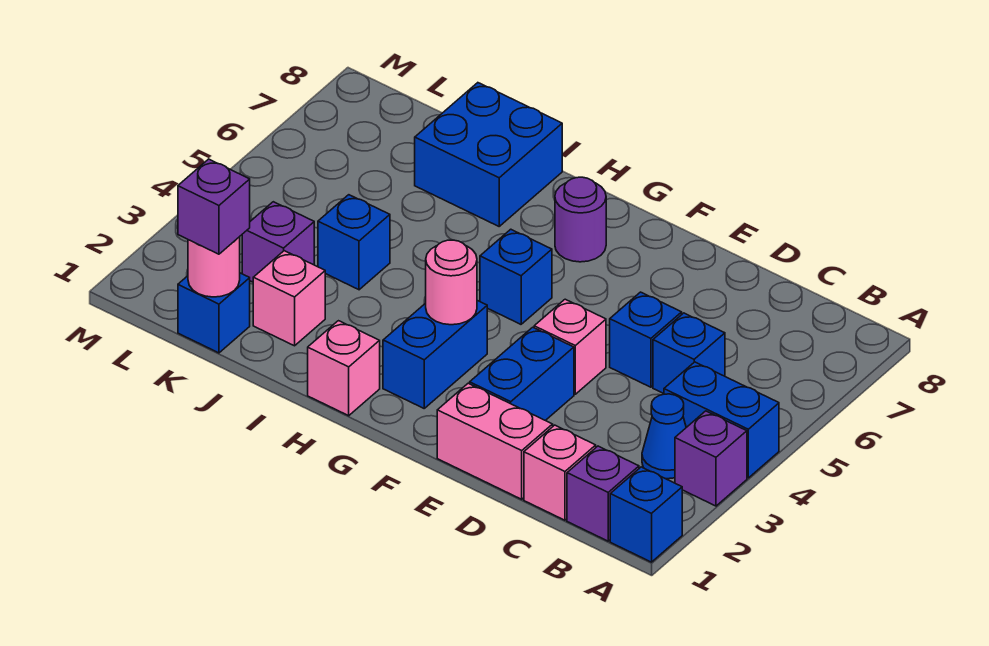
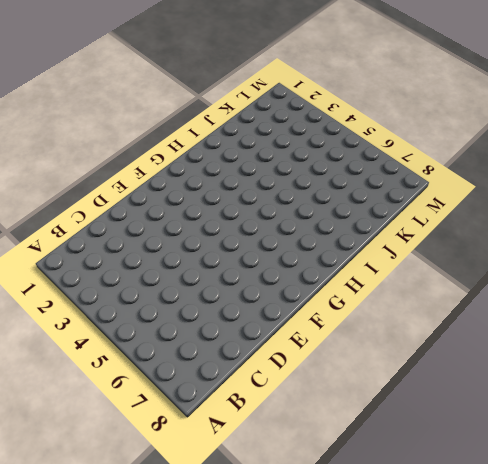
none -> blue 1x1 brick [610,467,682,562]
none -> purple 1x1 brick [675,411,747,506]
none -> blue 1x2 brick [664,362,779,478]

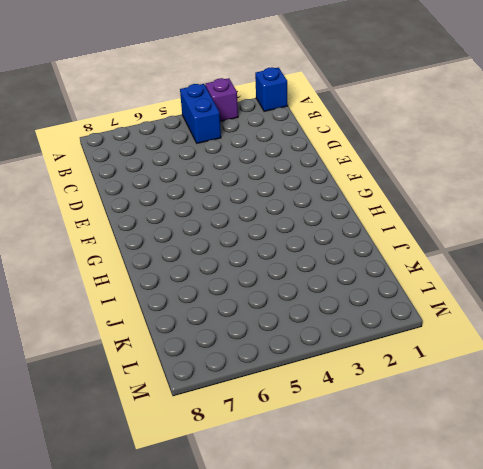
none -> purple 1x1 brick [567,446,639,541]
none -> blue 1x1 cone [642,394,686,479]
none -> pink 1x1 brick [524,425,596,520]

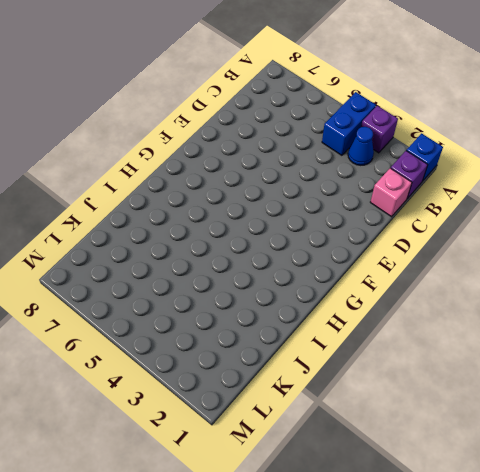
none -> blue 1x1 brick [653,313,725,394]
none -> pink 1x2 brick [437,383,553,499]
none -> blue 1x1 brick [610,292,682,387]

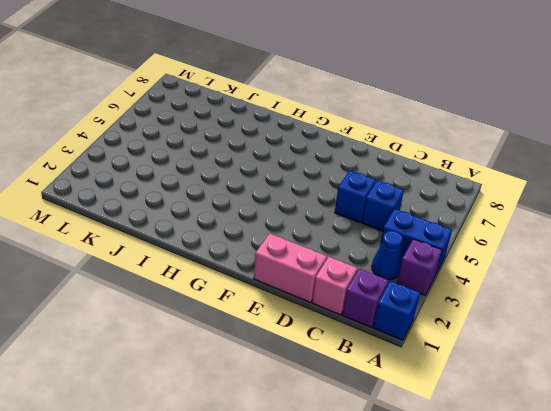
none -> blue 1x2 brick [470,327,574,421]
none -> pink 1x1 brick [534,299,606,394]
none -> blue 1x2 brick [383,300,487,408]

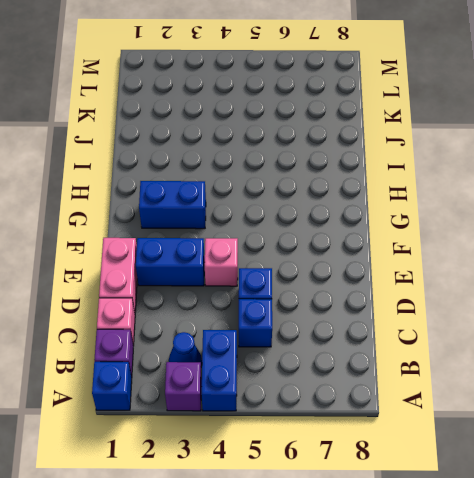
none -> blue 1x1 brick [480,229,552,324]
none -> purple 1x1 round brick [555,177,606,262]
none -> pink 1x1 brick [308,321,380,416]

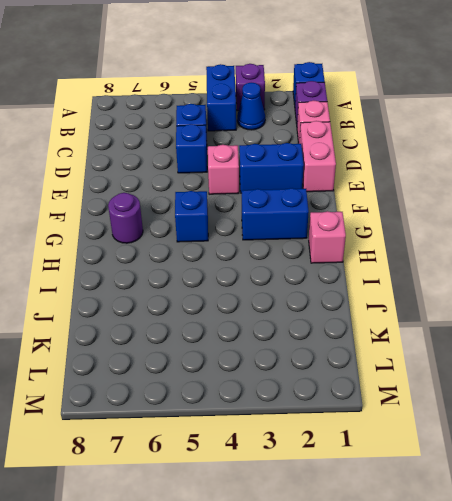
none -> blue 2x2 brick [415,83,562,226]
none -> pink 1x1 brick [253,251,325,346]
none -> blue 1x1 brick [318,195,390,290]

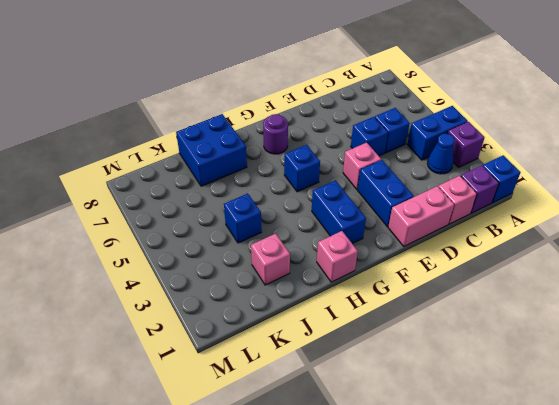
none -> blue 1x1 brick [178,273,250,353]
none -> purple 1x1 brick [242,202,314,282]
none -> pink 1x1 round brick [426,240,477,325]

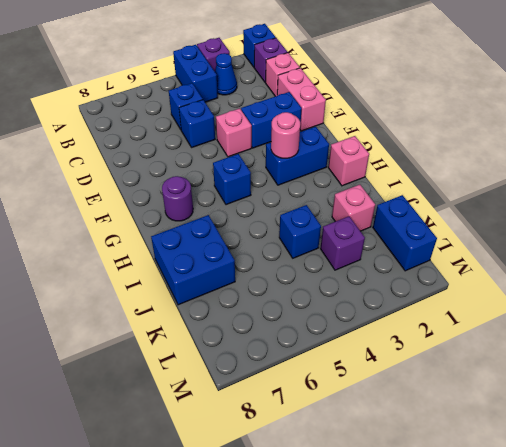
blue 1x2 brick [373,195,437,271] -> blue 1x1 brick [178,273,250,353]
none -> pink 1x1 round brick [188,237,240,297]
none -> purple 1x1 brick [178,159,250,254]

